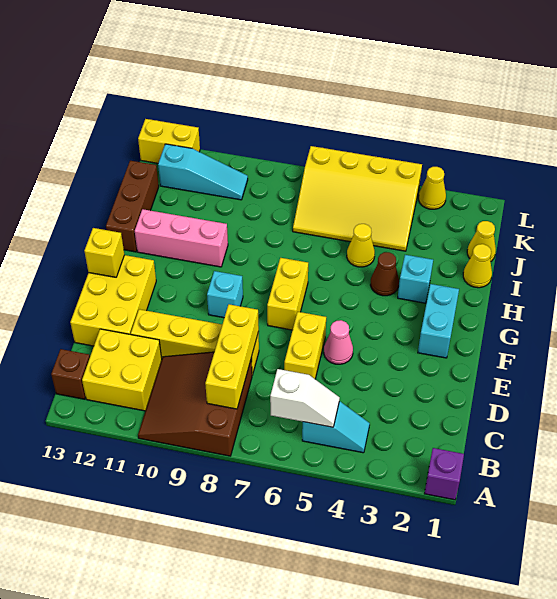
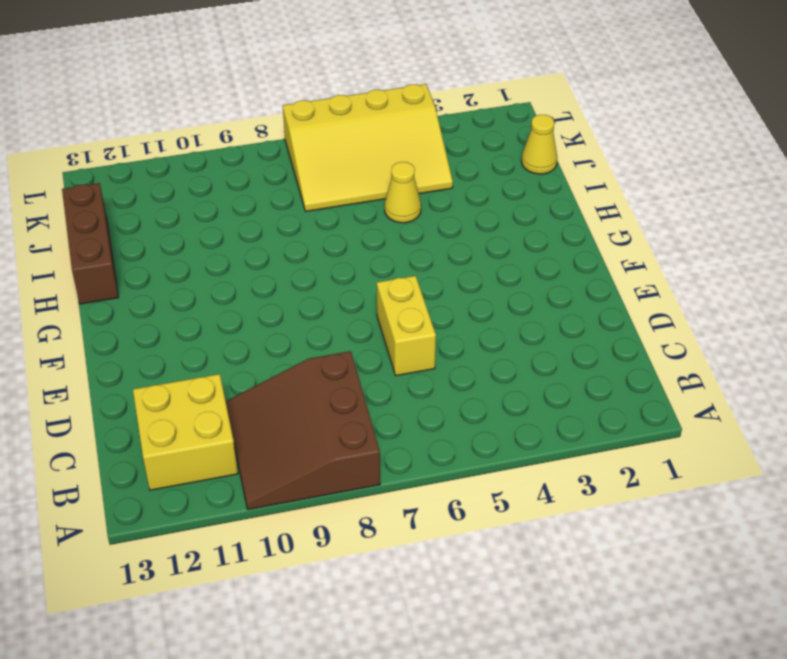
none -> purple 1x1 brick [424,448,464,500]
none -> cyan 1x2 slope [302,401,370,453]
none -> brown 1x1 brick [51,349,90,399]

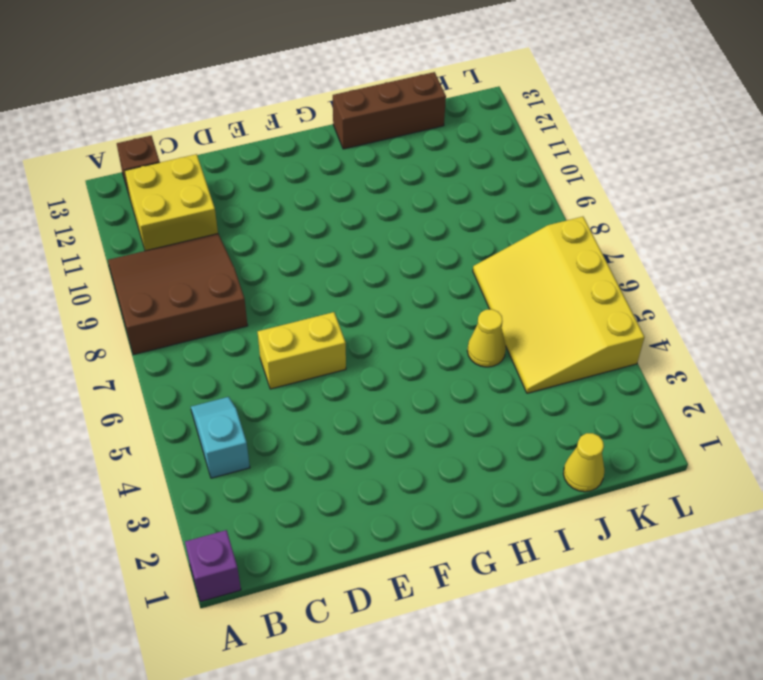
cyan 1x2 slope [191,397,250,478] -> cyan 1x2 slope turned to [302,401,370,453]
none -> yellow 1x4 brick [131,309,259,375]
none -> yellow 2x3 brick [70,255,156,346]
none -> pink 1x1 cone [324,320,353,364]

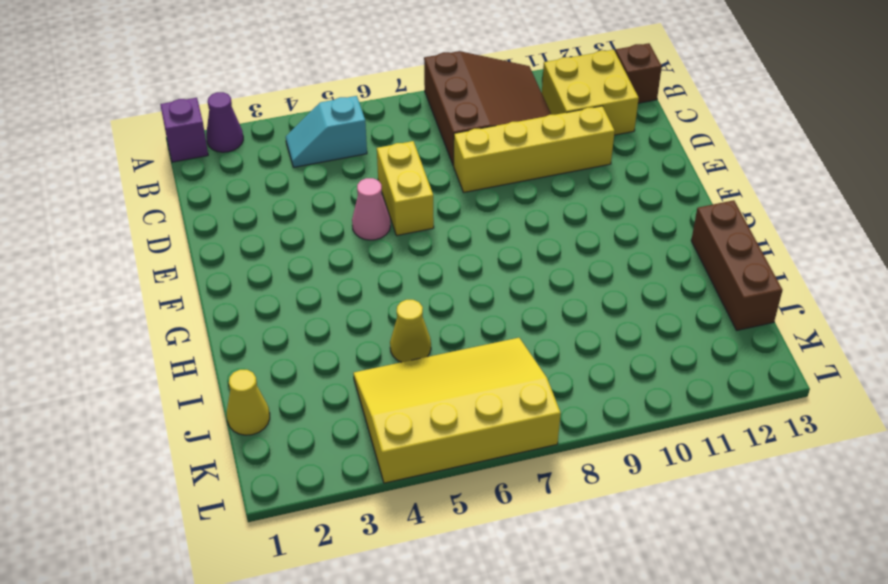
purple 1x1 cone [206,92,243,152] -> none
none -> yellow 2x3 brick [70,255,156,346]
none -> cyan 1x2 brick [418,284,459,358]
none -> yellow 1x2 brick [267,258,308,330]

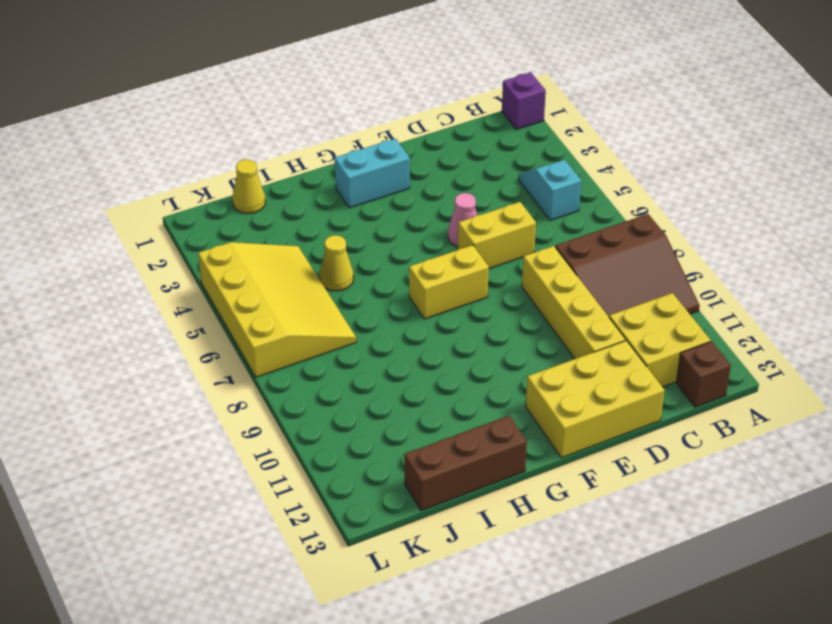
none -> cyan 1x1 brick [207,271,243,318]
none -> cyan 1x1 brick [398,255,433,303]
none -> brown 1x1 cone [371,252,399,296]

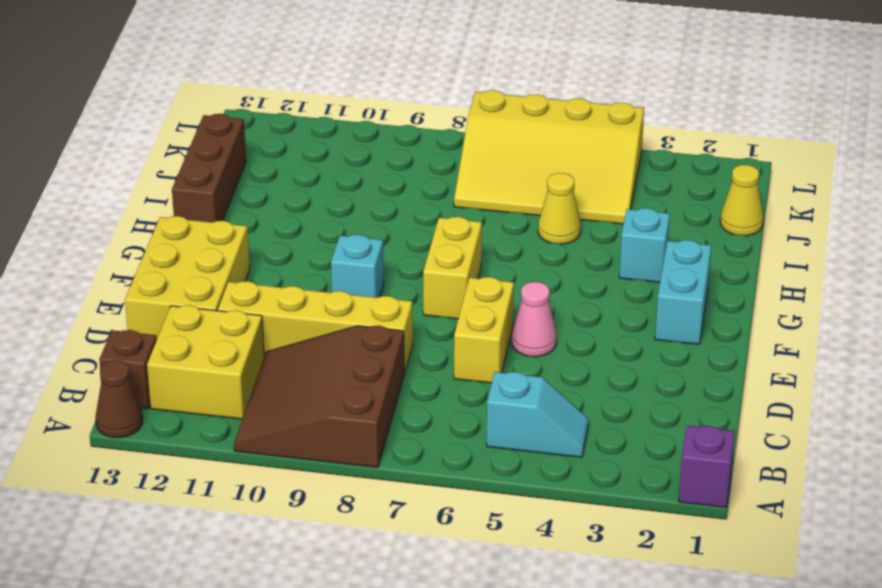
brown 1x1 cone [95,361,143,438] -> brown 1x1 cone moved to [371,252,399,296]
none -> pink 1x3 brick [135,209,228,267]
none -> yellow 1x1 cone [463,244,492,288]
none -> cyan 1x3 slope [158,144,248,200]

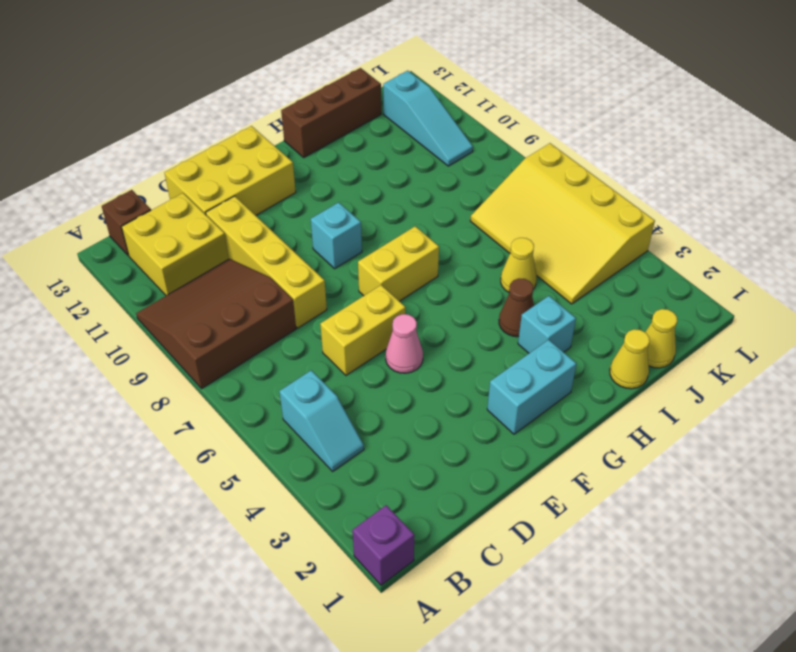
none -> pink 1x3 brick [135,209,228,267]
none -> yellow 1x1 cone [419,167,446,209]
none -> yellow 1x2 brick [138,119,200,163]

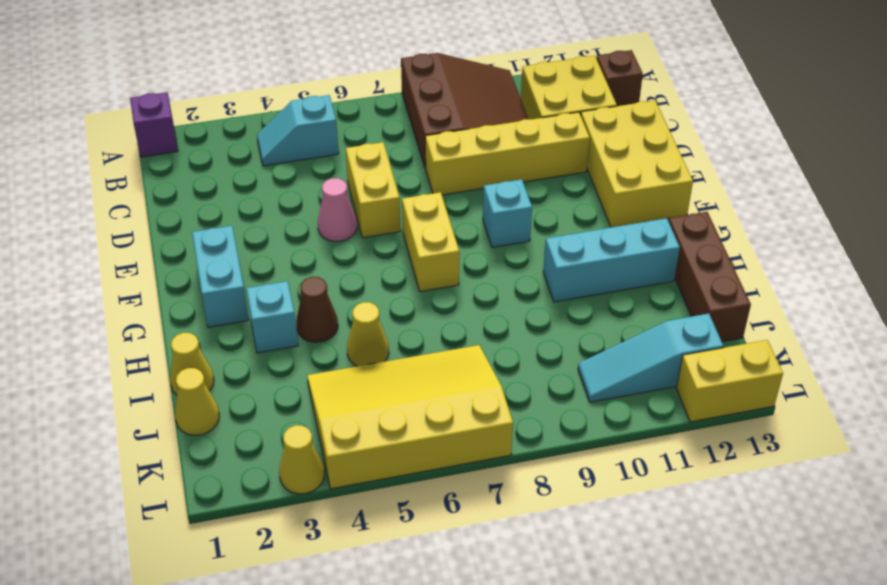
cyan 1x3 brick [543,218,680,302] -> pink 1x3 brick [135,209,228,267]
none -> white 1x2 slope [270,369,340,427]
none -> yellow 1x3 brick [205,304,259,409]
none -> yellow 1x1 brick [84,228,124,277]

